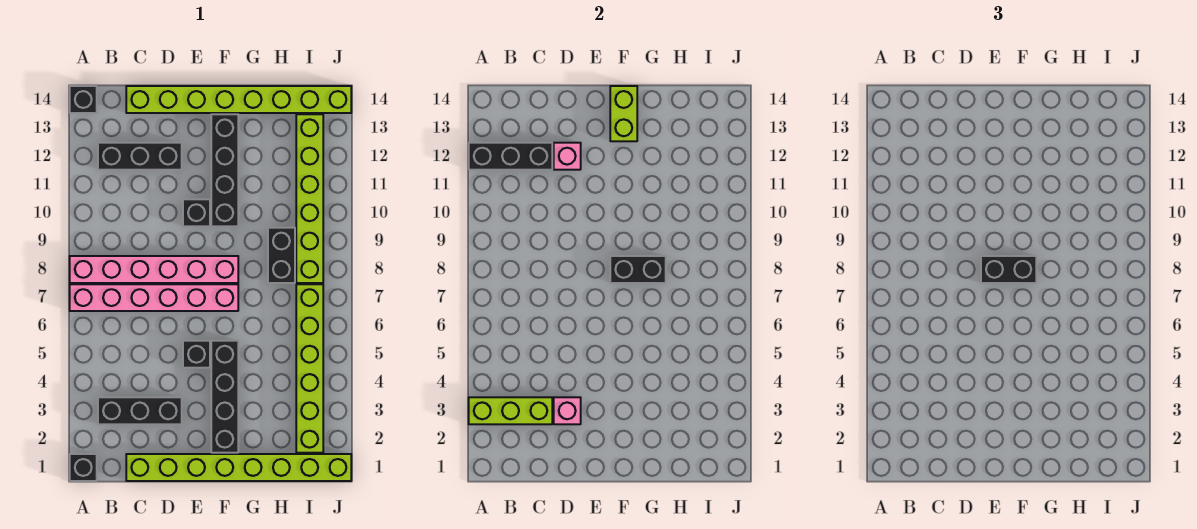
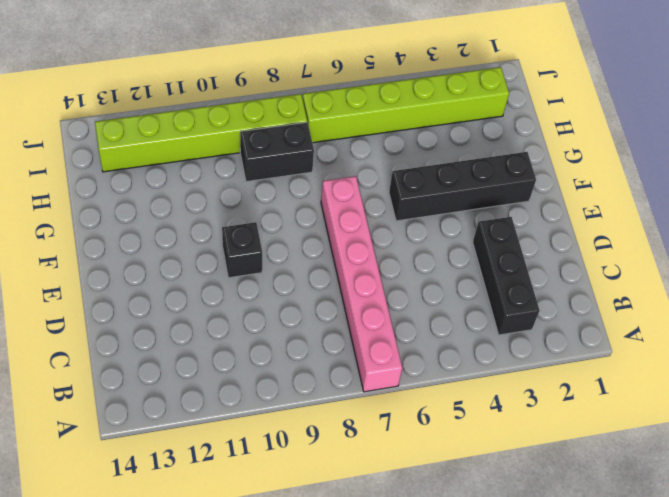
none -> black 1x1 brick [70,454,97,481]
none -> pink 1x6 brick [70,256,238,283]
none -> black 1x1 brick [70,86,97,113]

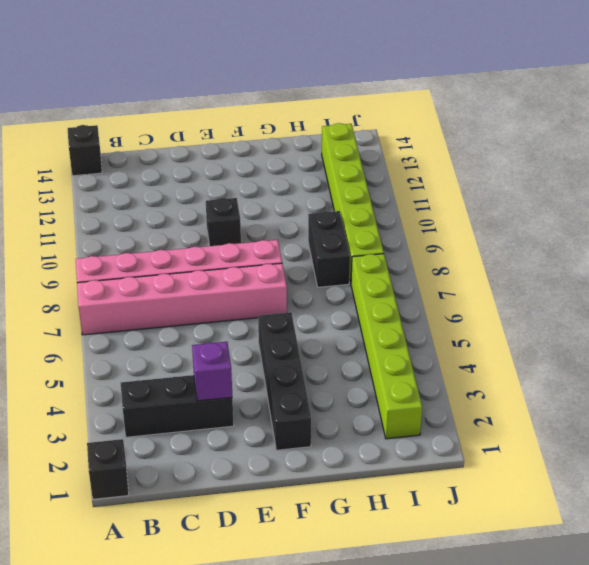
purple 1x1 brick [192,342,232,401] -> pink 1x1 brick [554,397,581,424]
none -> black 1x3 brick [98,143,182,170]
none -> lime 1x8 brick [126,454,351,481]
none -> lime 1x8 brick [126,86,351,113]

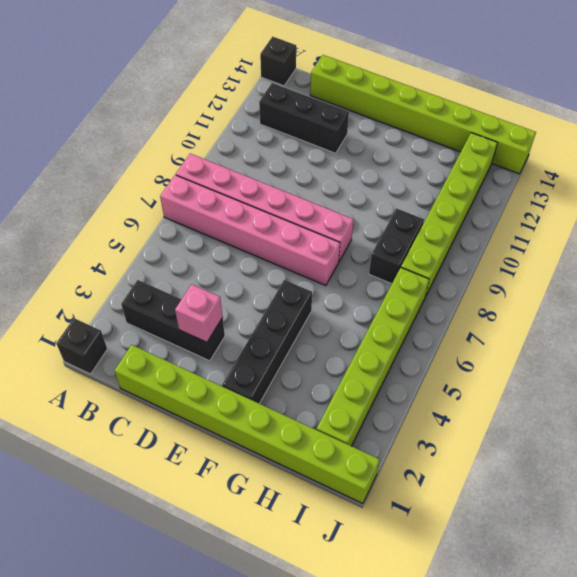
none -> black 1x1 brick [183,341,210,368]
none -> black 1x1 brick [183,199,210,226]
none -> black 1x4 brick [211,114,238,226]

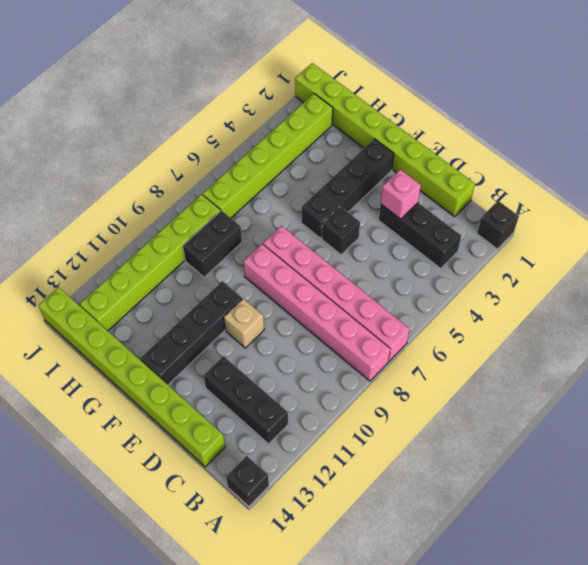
tan 1x1 brick [224,299,264,348] -> black 1x1 brick [183,199,210,226]
none -> lime 1x3 brick [469,397,552,424]
none -> black 1x3 brick [469,143,552,170]
none -> pink 1x1 brick [554,143,581,170]

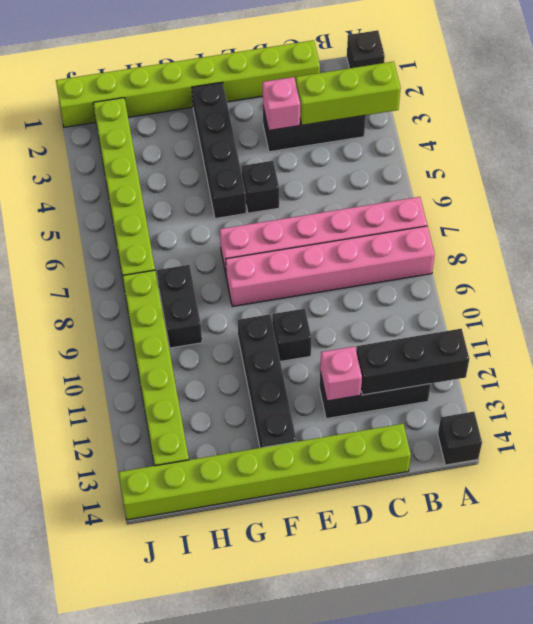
none -> black 1x2 brick [610,256,666,283]
none -> lime 1x2 brick [610,86,637,141]
none -> black 1x2 brick [981,256,1036,283]

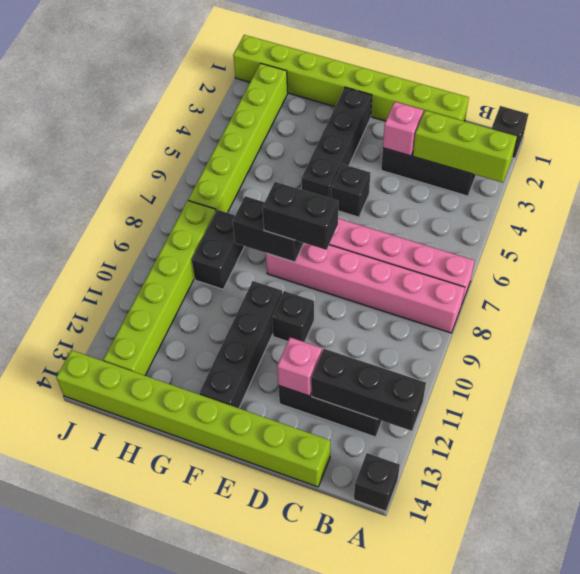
none -> lime 1x2 brick [610,86,637,141]

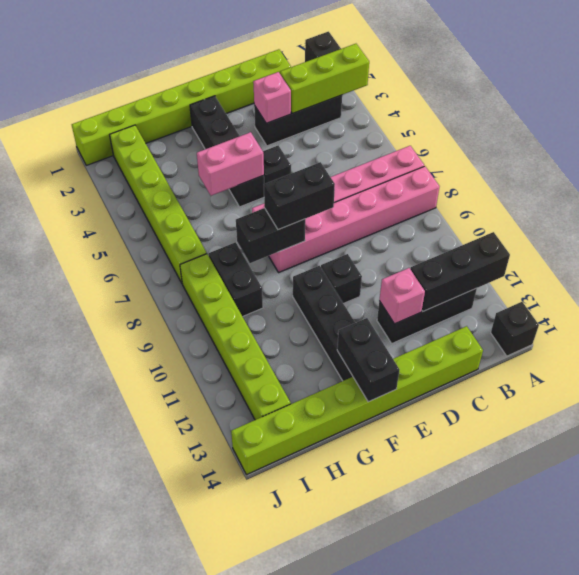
pink 1x2 brick [197,132,264,196] -> none
black 1x2 brick [337,318,399,402] -> lime 1x2 brick [610,86,637,141]

